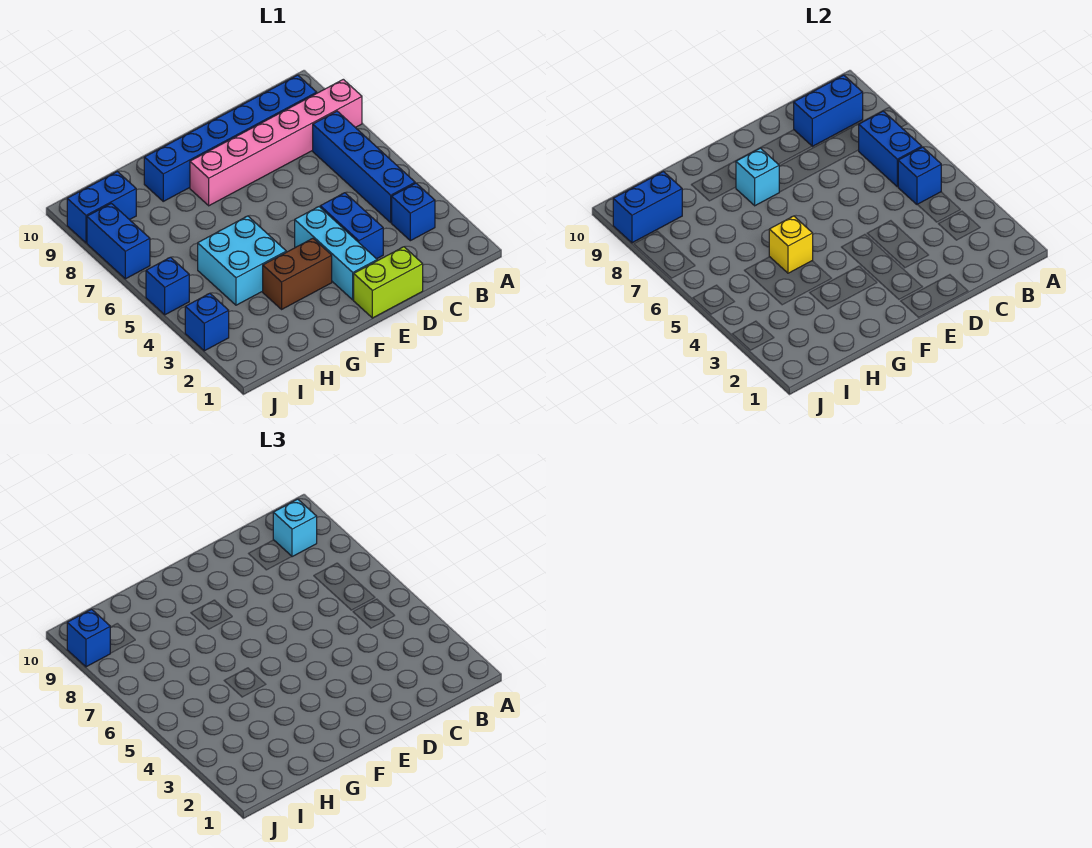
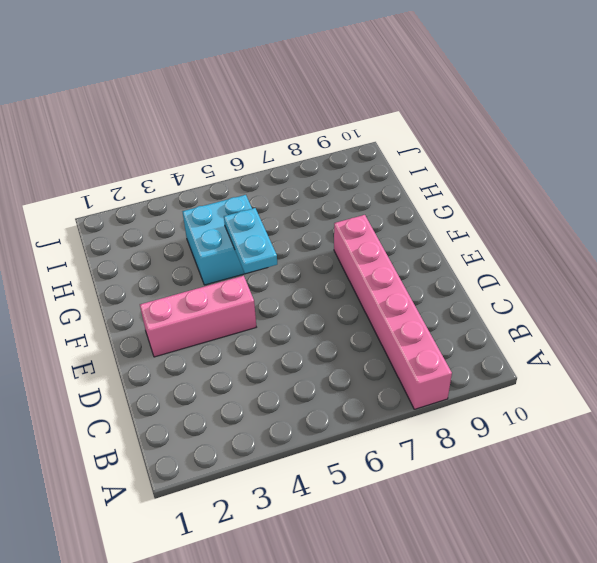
pink 1x3 brick [140,276,256,357] -> cyan 1x3 brick [295,207,377,300]
cyan 1x2 plate [224,208,277,274] -> yellow 1x1 brick [769,216,813,273]
none -> blue 1x1 brick [392,183,435,241]
none -> blue 1x4 brick [313,111,415,222]
none -> blue 1x6 brick [144,75,317,201]

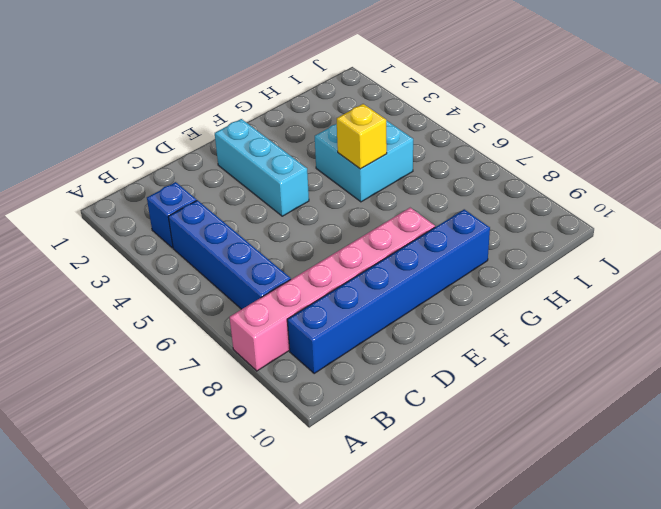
none -> lime 1x2 brick [354,247,423,318]
none -> blue 1x2 brick [320,193,383,259]
none -> brown 1x2 brick [263,238,332,309]

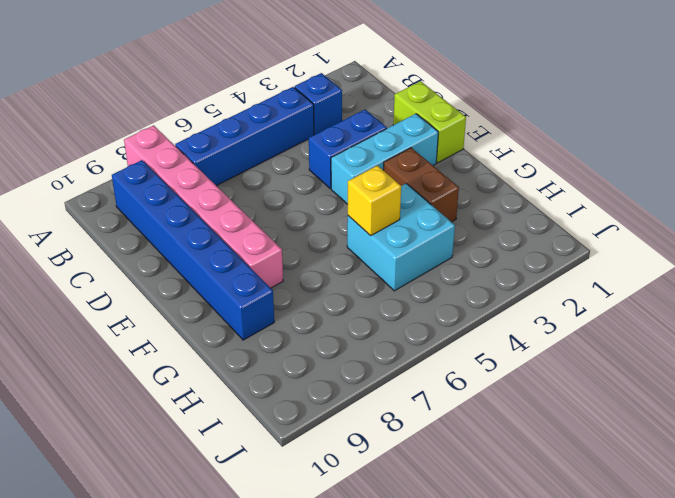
none -> blue 1x2 brick [67,171,136,243]
none -> blue 1x1 brick [185,293,229,351]
none -> blue 1x1 brick [146,257,189,315]

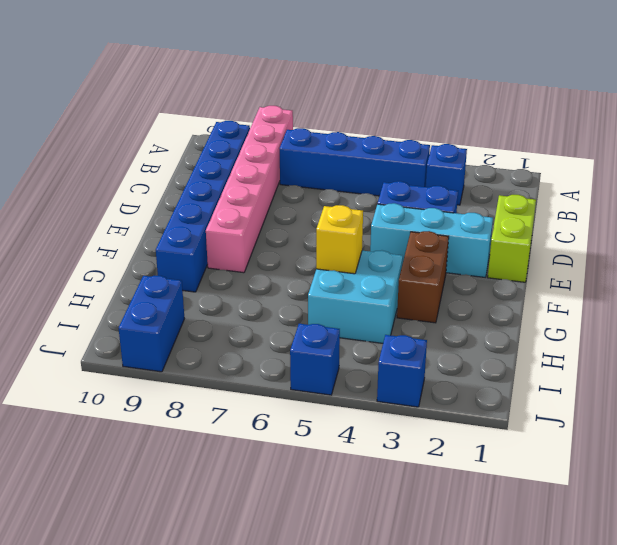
none -> blue 1x2 brick [87,203,150,279]
none -> blue 1x1 brick [898,147,941,205]
none -> blue 1x2 brick [859,111,922,187]

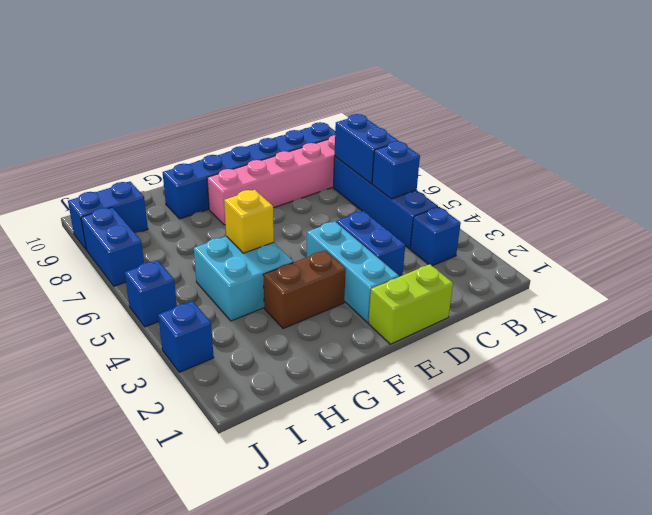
none -> blue 1x2 brick [794,75,863,146]
none -> cyan 1x1 brick [736,148,779,206]
none -> blue 1x2 brick [613,171,682,243]

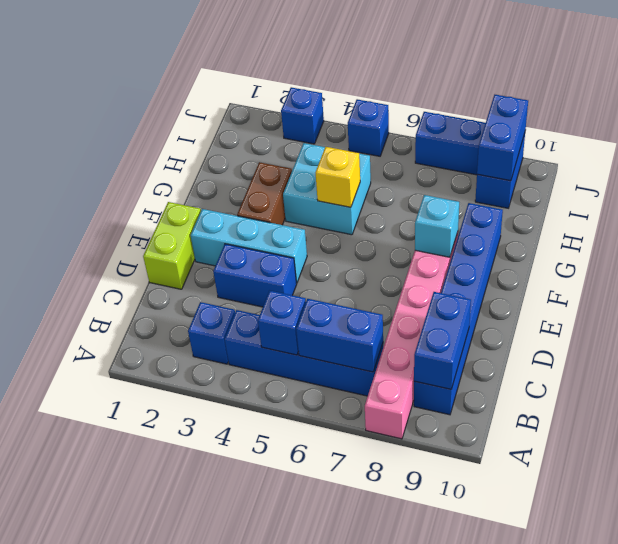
none -> cyan 1x1 brick [273,499,317,557]
none -> blue 1x1 brick [67,609,110,667]

